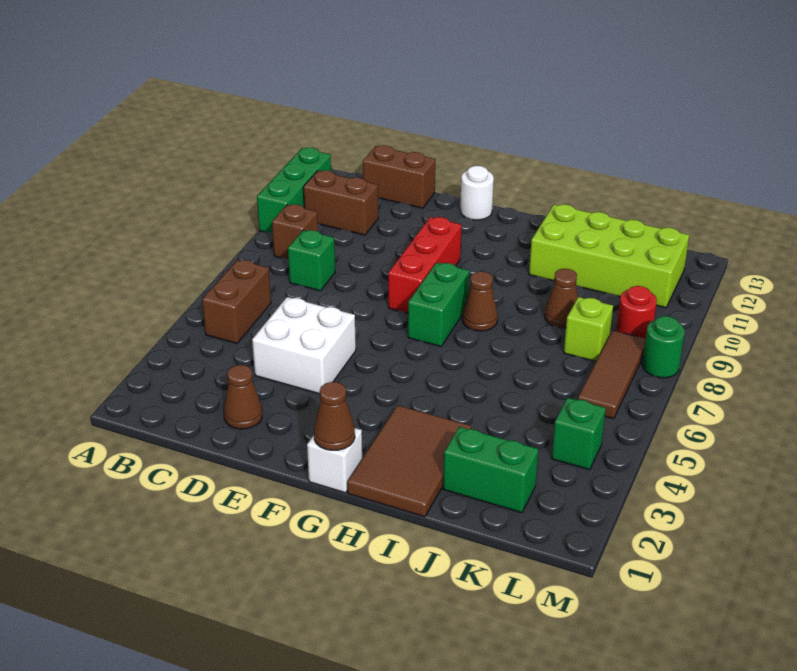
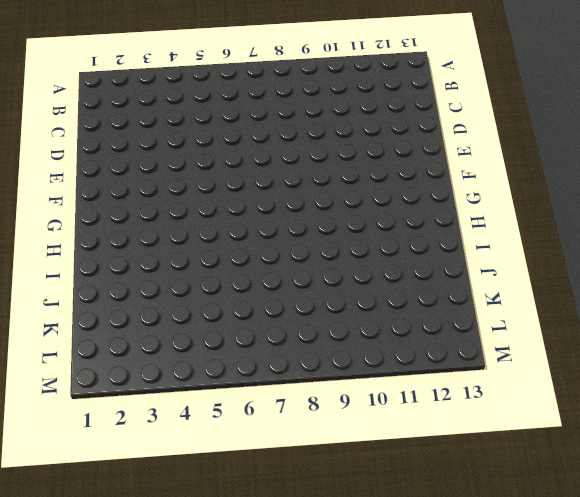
none -> green 1x3 brick [257,148,331,234]
none -> brown 1x2 brick [202,260,271,343]
none -> brown 1x1 brick [272,204,318,259]

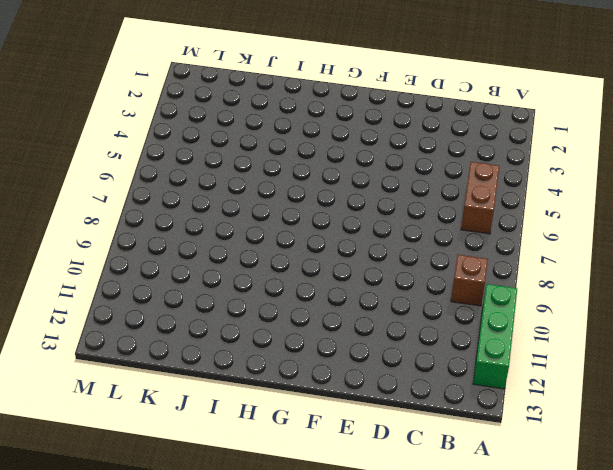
none -> brown 1x2 brick [303,170,378,235]
none -> green 1x1 brick [288,230,335,291]
none -> brown 1x2 brick [363,145,435,208]

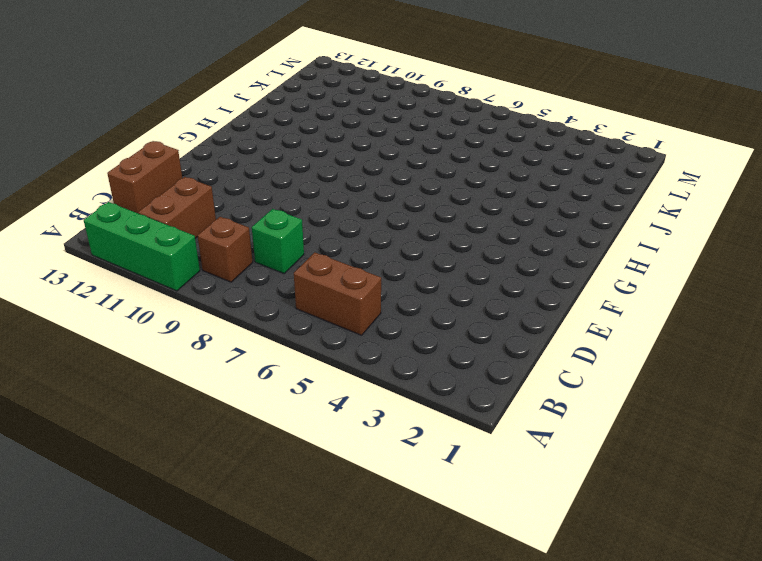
none -> brown 1x1 cone [224,365,262,429]
none -> white 2x2 brick [252,297,356,394]
none -> red 1x3 brick [388,217,461,313]

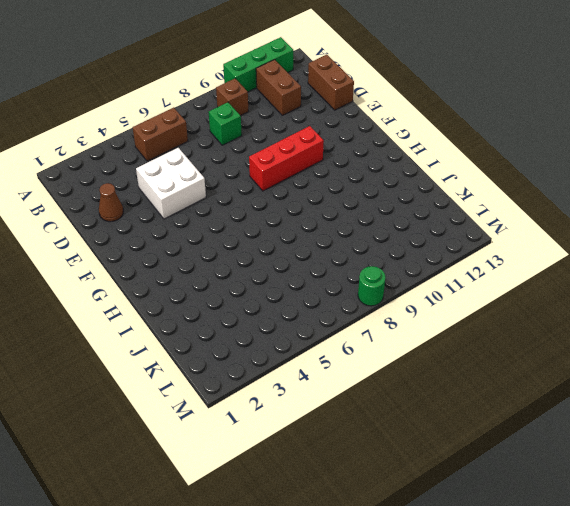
none -> white 1x1 round brick [460,166,494,220]
none -> white 1x1 brick [307,428,362,493]
none -> green 1x2 brick [408,263,469,346]

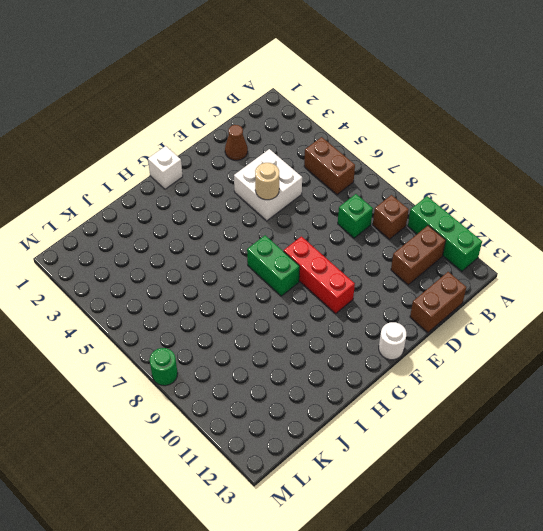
tan 1x1 round brick [255,163,279,200] -> none
none -> brown 2x3 tile [347,405,471,517]
none -> brown 1x1 cone [462,271,498,331]
none -> lime 2x4 brick [529,204,689,308]

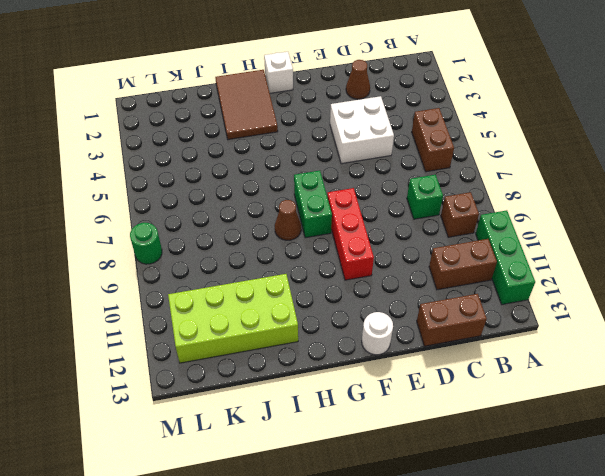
none -> green 1x2 brick [443,427,538,513]
none -> brown 1x1 cone [545,269,578,328]
none -> lime 1x1 brick [564,297,613,361]

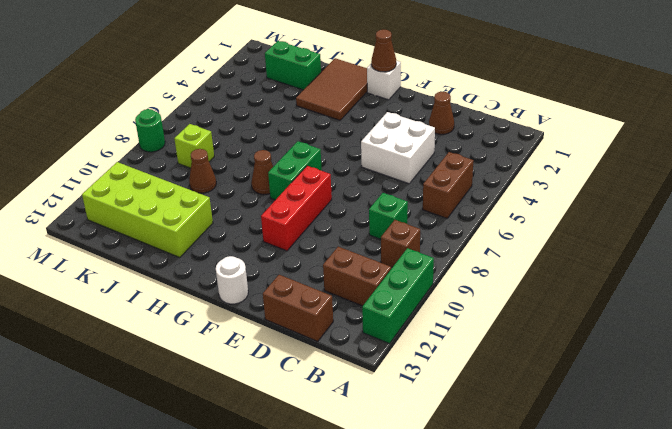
none -> green 1x1 brick [552,398,606,470]
none -> brown 1x3 tile [578,330,646,419]
none -> red 1x1 round brick [616,286,657,339]

